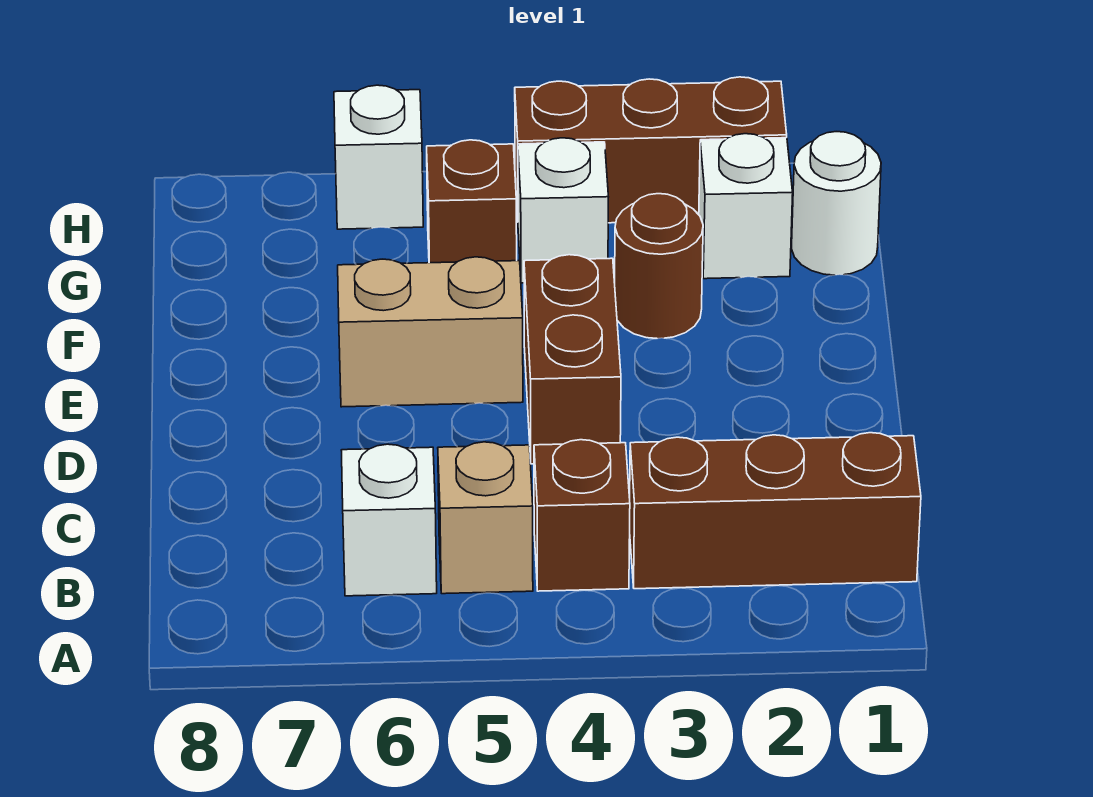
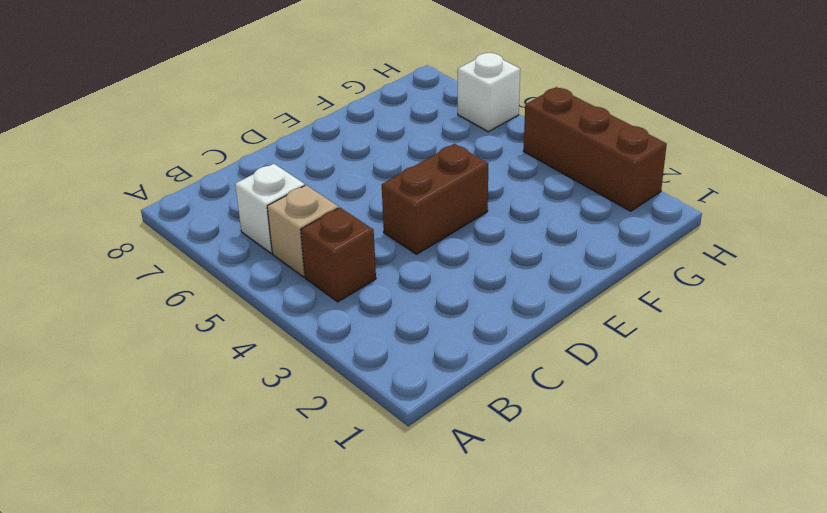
none -> brown 1x3 brick [630,433,921,589]
none -> tan 1x2 brick [338,257,523,407]
none -> brown 1x1 round brick [615,194,703,339]

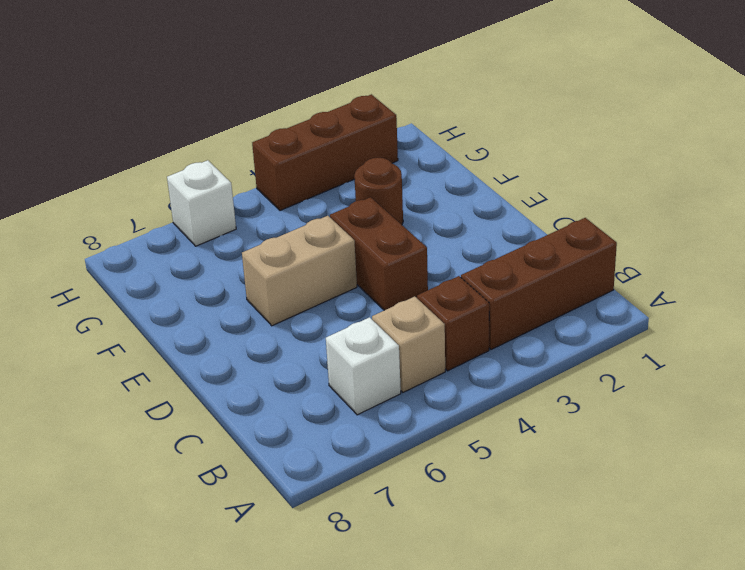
none -> white 1x1 round brick [792,132,881,275]
none -> white 1x1 brick [699,134,793,279]
none -> white 1x1 brick [518,138,608,283]

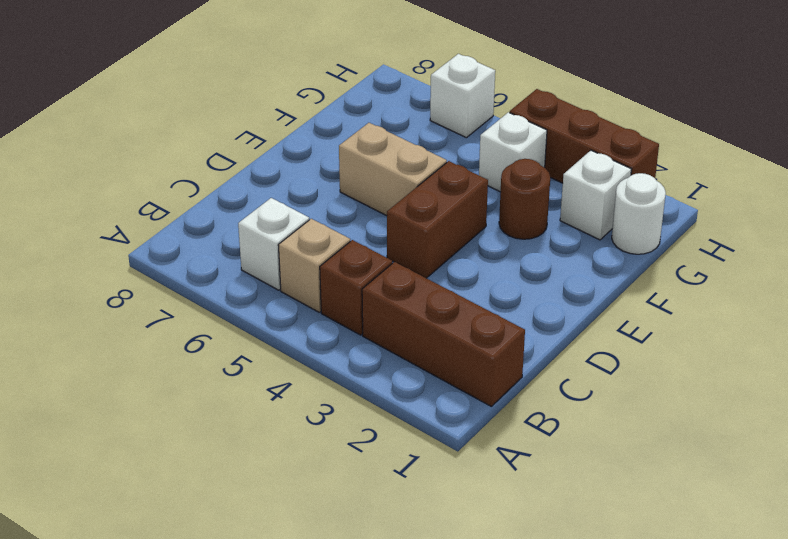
none -> brown 1x1 brick [427,140,517,263]

